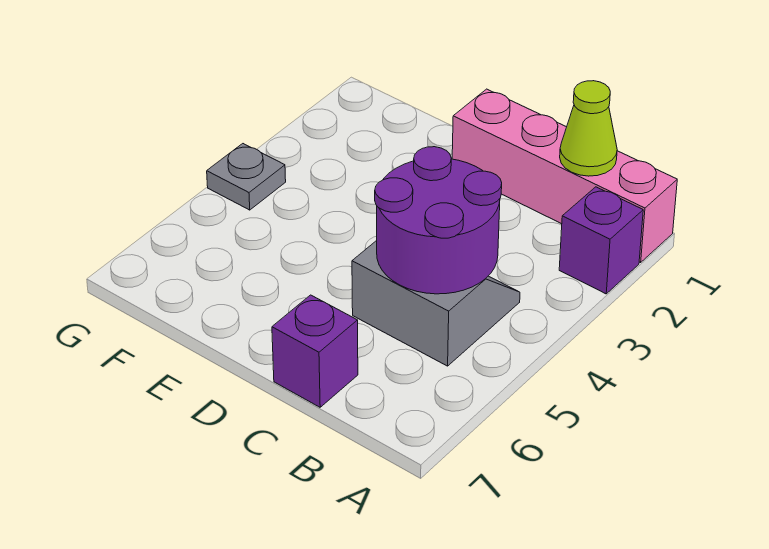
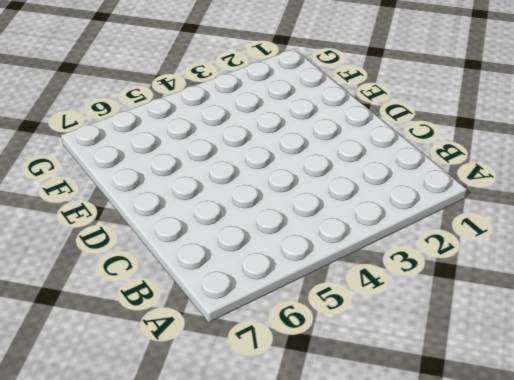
none -> pink 1x4 brick [452,89,677,262]
none -> purple 1x1 brick [559,187,643,294]

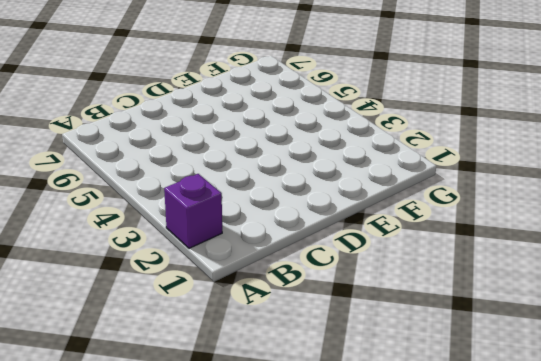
none -> pink 1x4 brick [452,89,677,262]
none -> grey 2x2 slope [352,241,520,366]

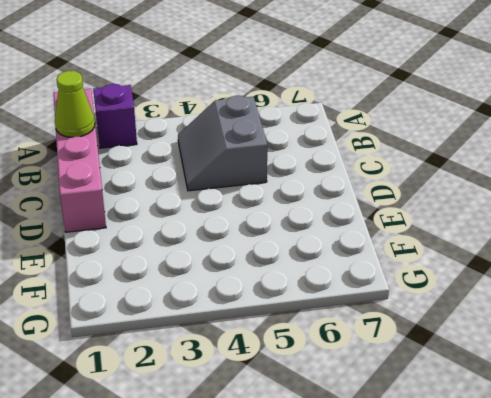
none -> purple 1x1 brick [272,295,358,407]
none -> grey 1x1 plate [207,144,286,210]

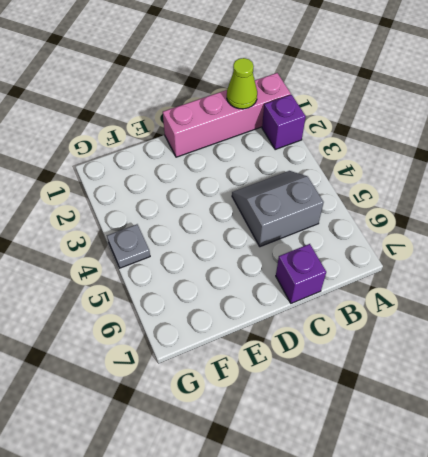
none -> purple 2x2 round brick [375,147,502,294]

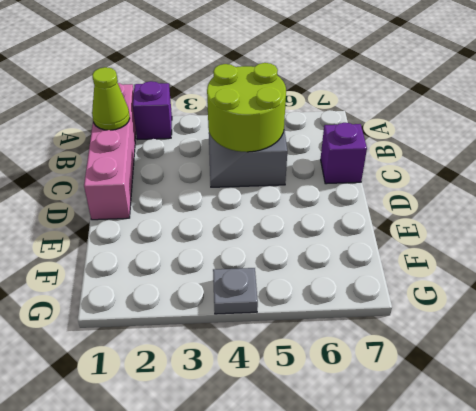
lime 2x2 round brick [207,63,286,152] -> purple 2x2 round brick [375,147,502,294]

